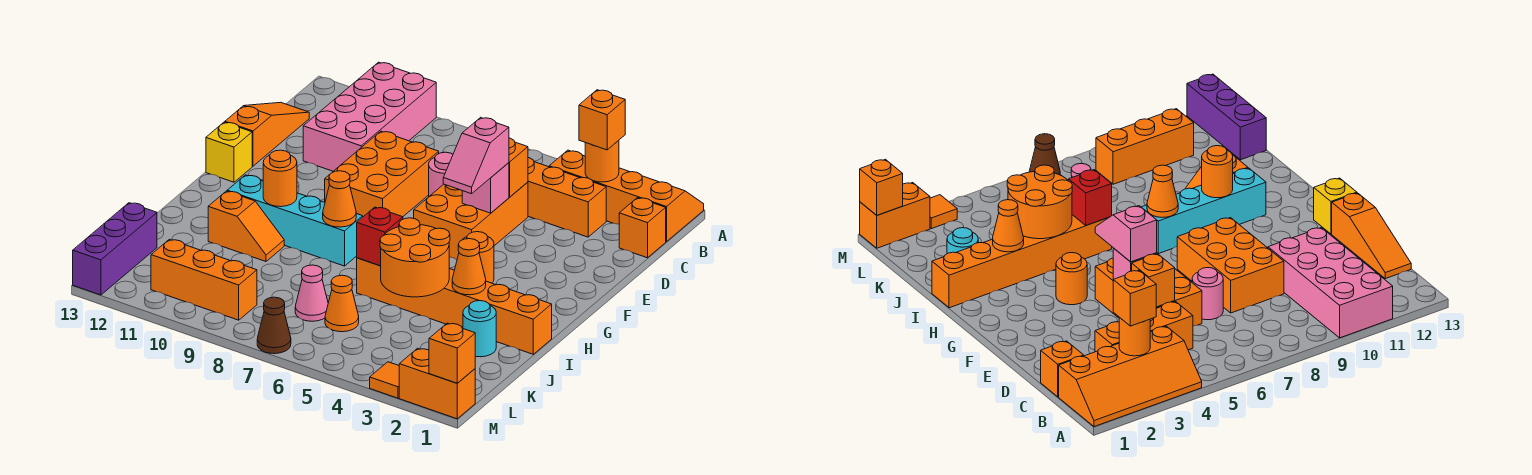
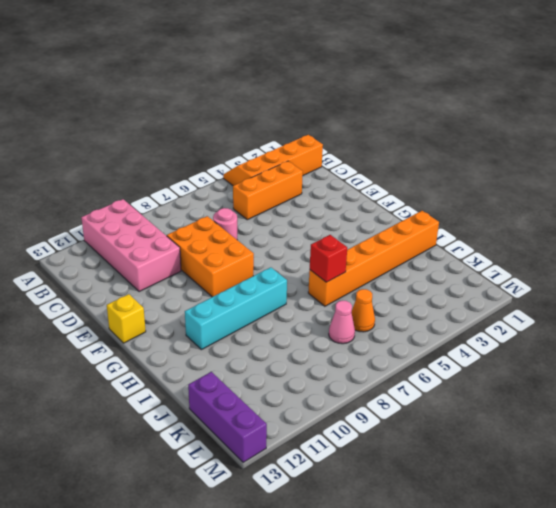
none -> orange 1x1 brick [619,198,666,258]
none -> orange 1x3 slope [225,102,309,166]
none -> orange 2x3 brick [414,182,528,260]
none -> orange 1x1 round brick [463,232,494,283]

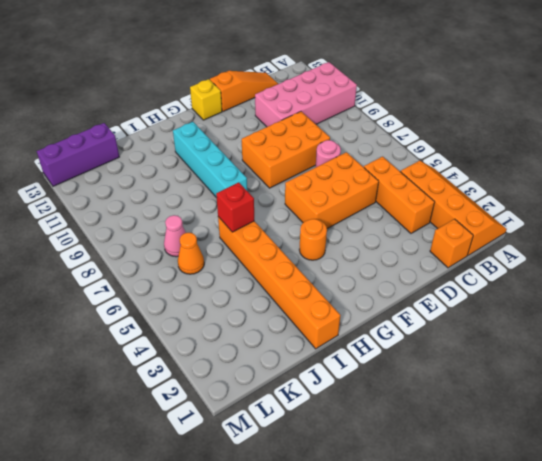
none -> orange 1x2 slope [208,191,284,261]
none -> cyan 1x1 round brick [463,301,496,357]
none -> orange 1x3 brick [151,239,257,320]
none -> orange 1x2 brick [399,348,475,419]

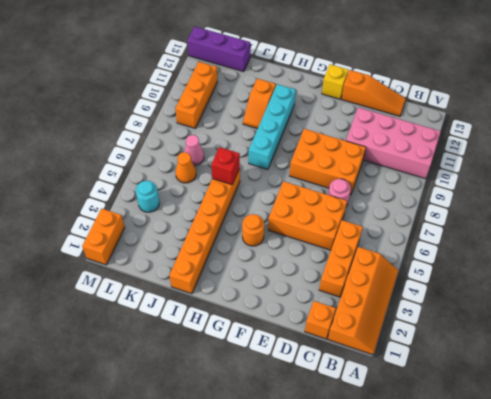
cyan 1x1 round brick [136,181,160,212] -> cyan 1x1 round brick moved to [463,301,496,357]
none -> orange 1x1 tile [370,362,399,398]
none -> brown 1x1 cone [257,297,291,354]
none -> orange 1x1 round brick [585,140,619,182]
none -> orange 1x1 brick [509,138,528,197]

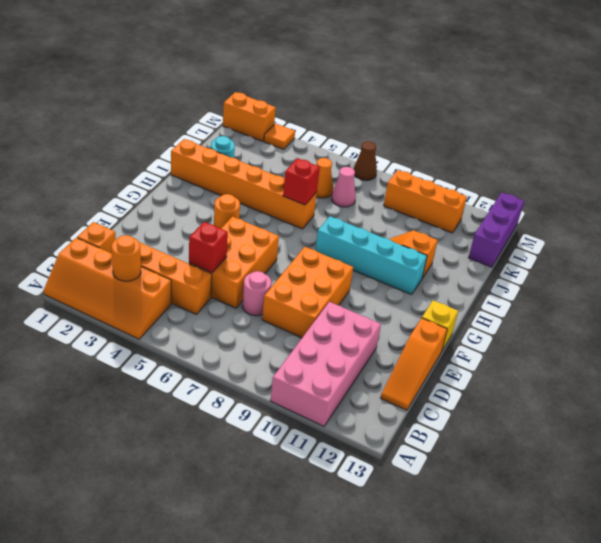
red 1x1 brick [189,222,228,273] -> orange 1x1 brick [509,138,528,197]
none -> pink 1x1 brick [462,163,509,213]
none -> orange 1x1 cone [323,171,356,227]
none -> orange 1x1 round brick [263,150,297,207]
none -> orange 1x1 cone [452,239,486,295]

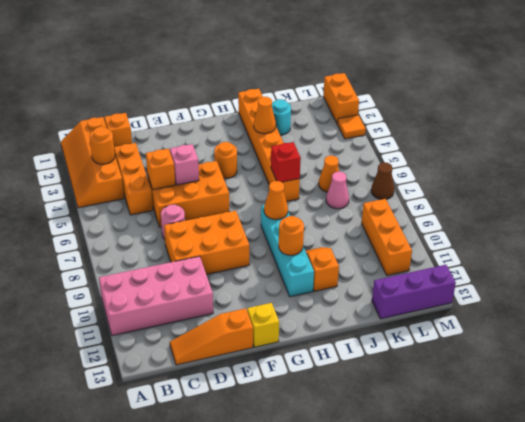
none -> orange 2x2 round brick [380,218,450,297]
none -> orange 1x1 brick [429,323,475,383]
none -> orange 1x1 brick [579,90,625,150]
none -> pink 1x2 slope [443,117,509,194]

